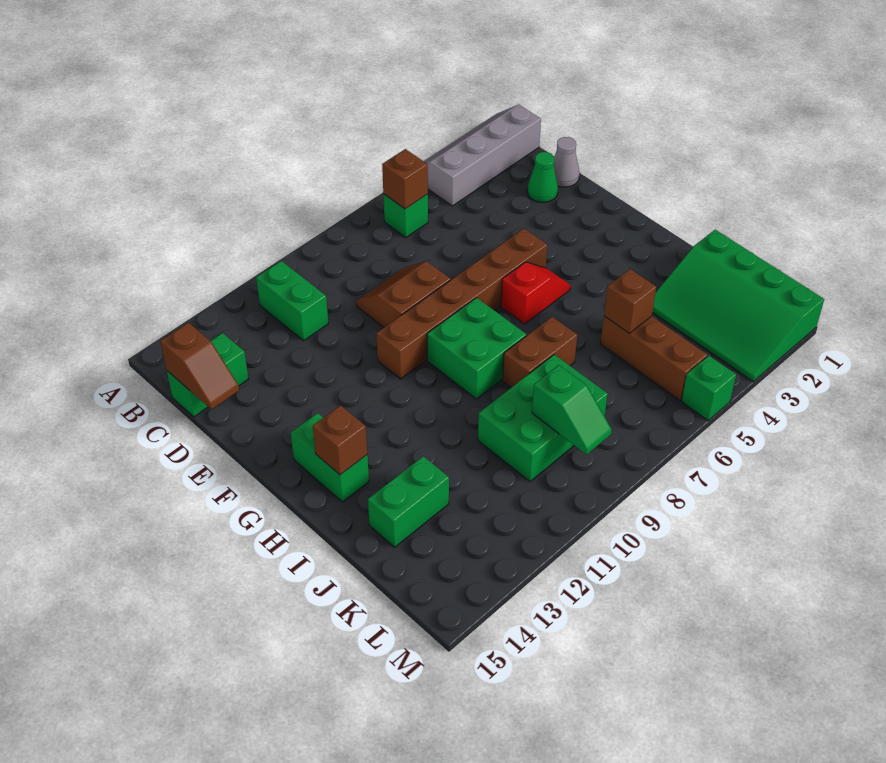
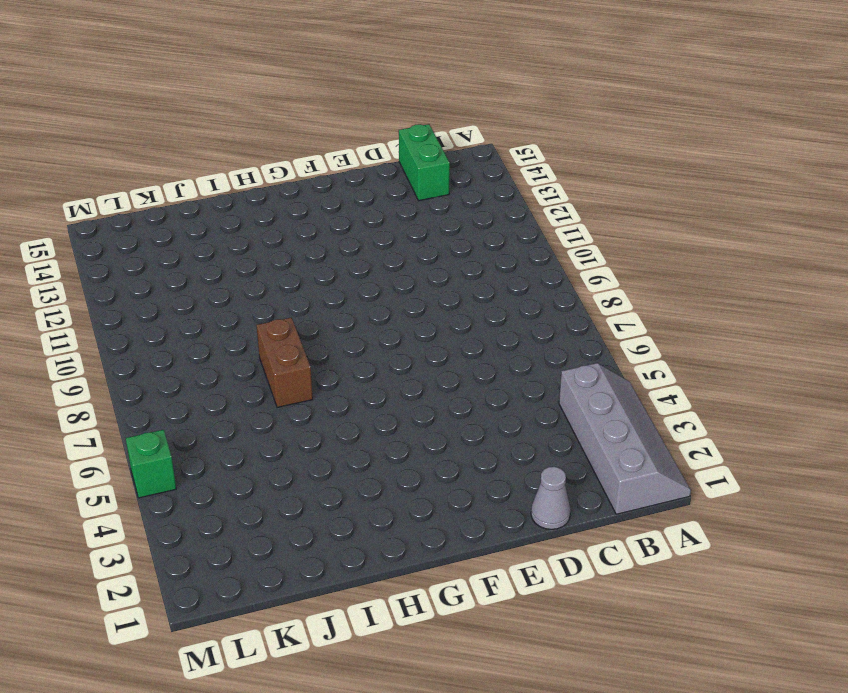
none -> green 1x1 brick [383,194,428,237]
none -> green 1x2 brick [256,261,328,341]
none -> green 1x1 cone [527,152,558,202]

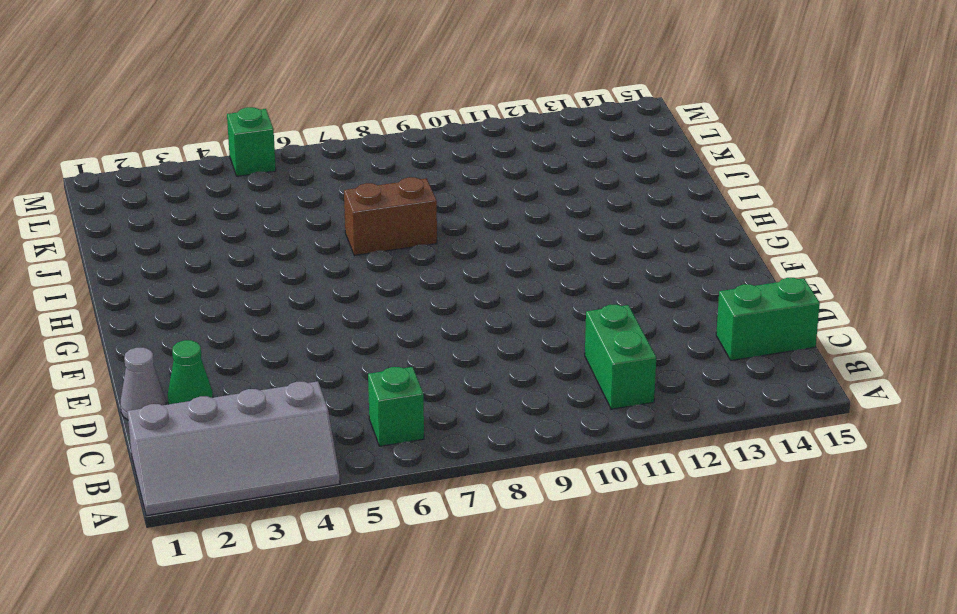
none -> brown 2x2 slope [356,261,451,327]
none -> brown 1x6 brick [376,228,547,379]
none -> red 1x2 slope [501,262,570,324]

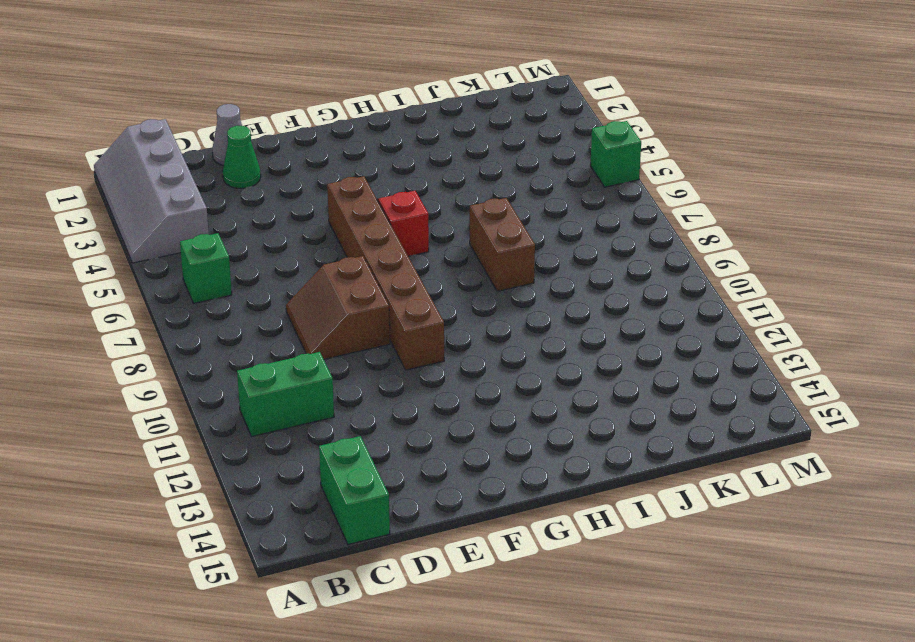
none -> green 2x2 brick [427,298,526,399]
none -> green 1x2 brick [291,413,369,502]
none -> green 3x4 slope [652,230,824,381]

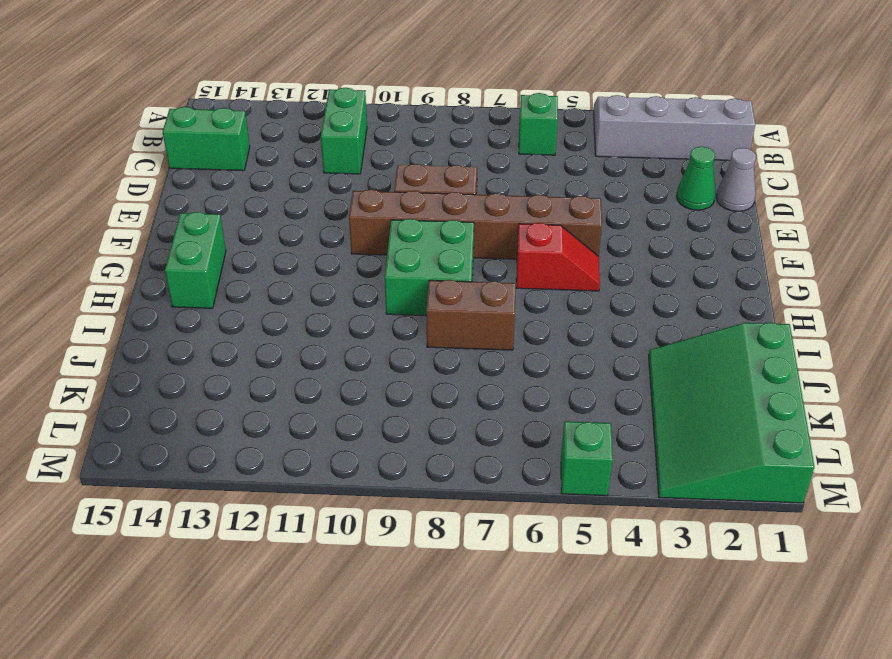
none -> brown 1x3 brick [600,316,707,400]
none -> green 2x3 brick [478,355,607,481]
none -> green 1x2 brick [368,456,449,547]

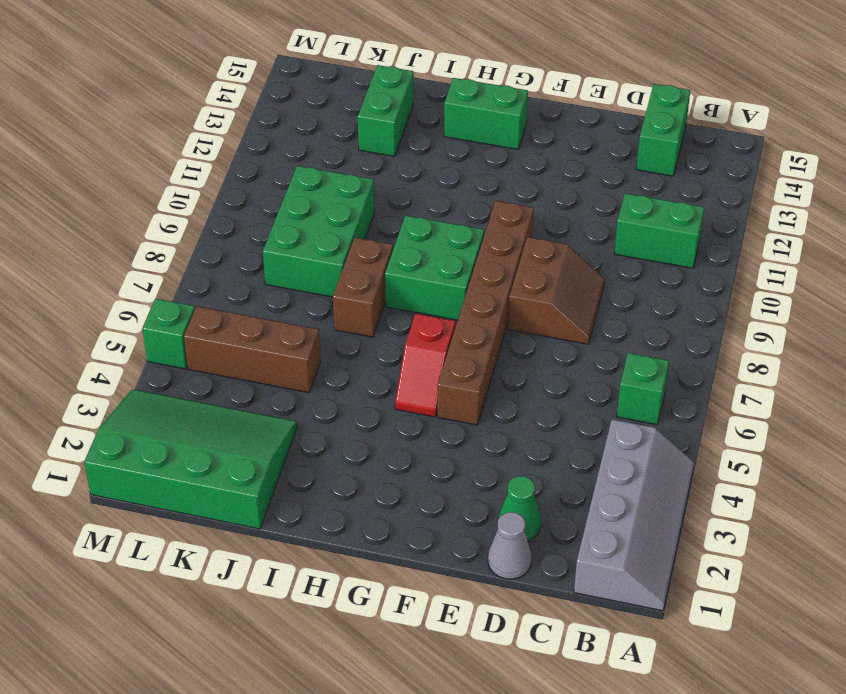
none -> brown 1x1 brick [382,149,428,209]
none -> brown 1x2 slope [160,323,239,409]
none -> brown 1x1 brick [313,405,367,475]

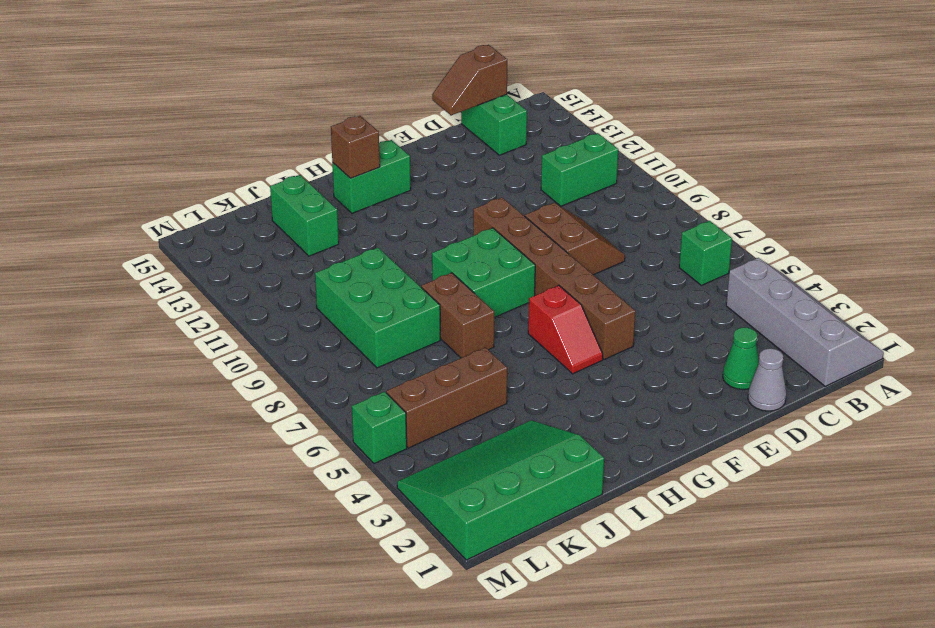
none -> brown 1x1 brick [382,149,428,209]
none -> brown 1x1 brick [604,269,656,333]
none -> green 1x2 slope [532,365,612,455]

